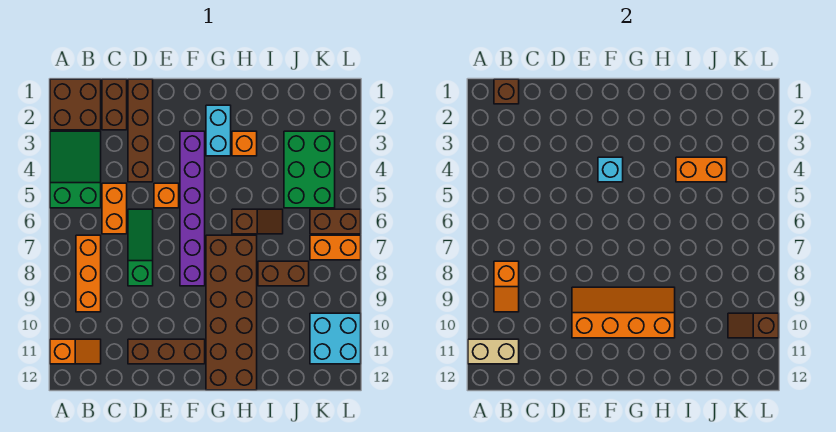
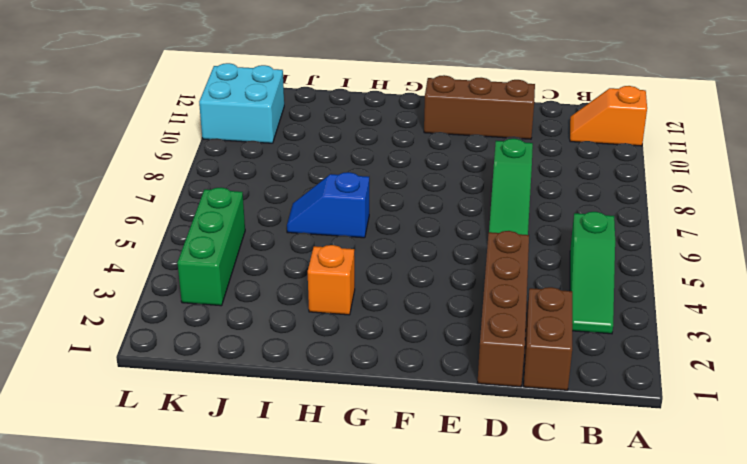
green 1x3 slope [570,212,615,334] -> green 2x3 slope [50,131,101,208]
blue 1x2 slope [287,172,369,238] -> brown 1x2 slope [232,209,283,234]
green 1x3 brick [177,187,245,306] -> green 2x3 brick [284,131,335,208]
none -> brown 2x2 brick [50,79,101,130]
none -> orange 1x3 brick [76,235,101,312]
none -> orange 1x2 brick [102,183,127,234]

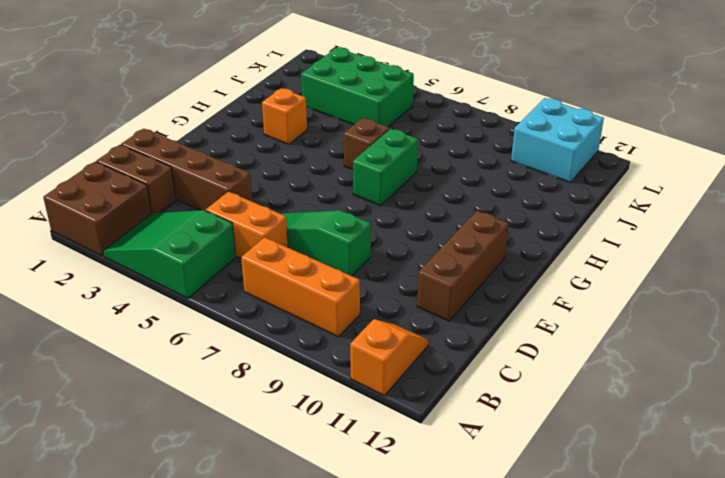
green 1x2 brick [353,129,418,206] -> brown 2x6 brick [206,235,257,390]
none -> orange 1x1 brick [154,183,179,208]
none -> purple 1x6 brick [180,131,205,286]
none -> cyan 1x2 brick [206,105,231,156]

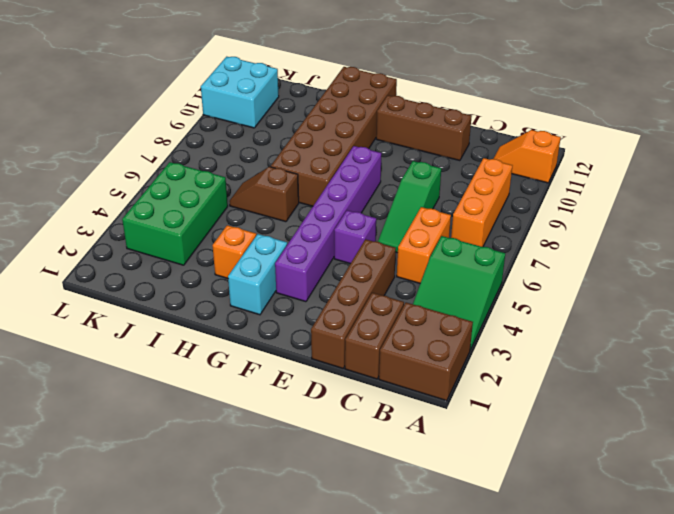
purple 1x1 brick [334,210,376,264] -> orange 1x1 brick [154,183,179,208]
none -> brown 1x2 brick [258,261,309,286]
none -> brown 1x2 brick [310,209,361,234]
none -> orange 1x2 brick [310,235,361,260]

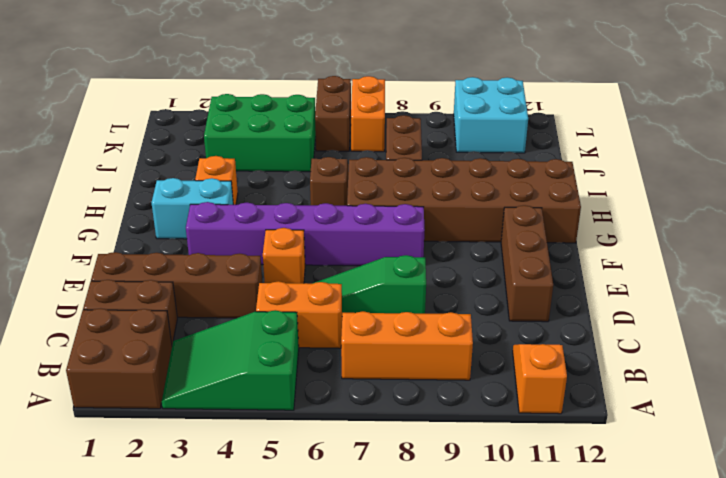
none -> tan 1x2 brick [468,339,519,364]
none -> brown 1x1 brick [494,79,519,104]
none -> orange 1x2 slope [494,261,519,312]

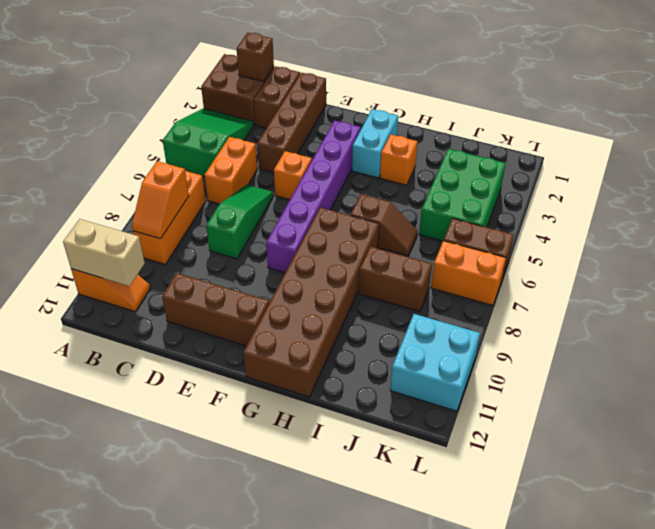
none -> orange 2x4 slope [572,287,675,338]
none -> cyan 1x1 brick [598,157,623,182]
none -> orange 1x2 brick [676,157,727,182]

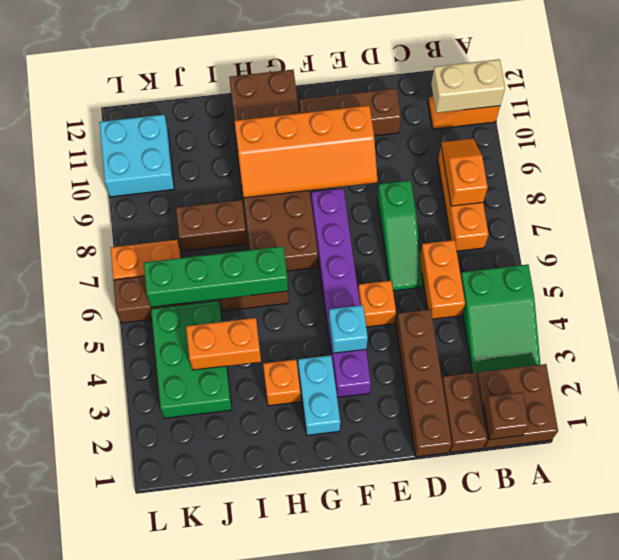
green 1x4 brick [144,246,288,307] -> none
none -> brown 1x2 slope [728,313,779,338]

